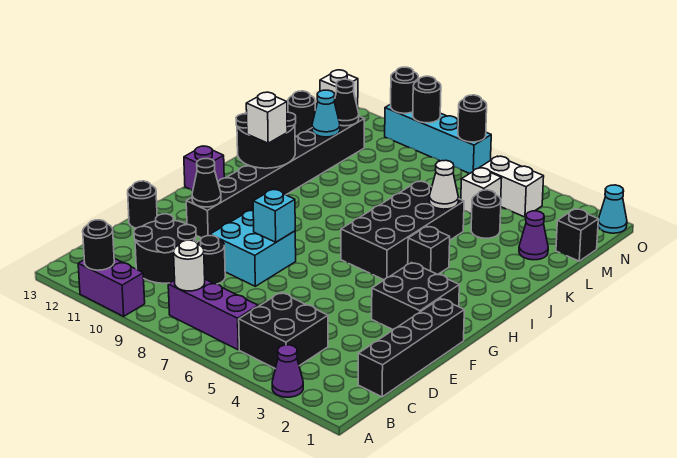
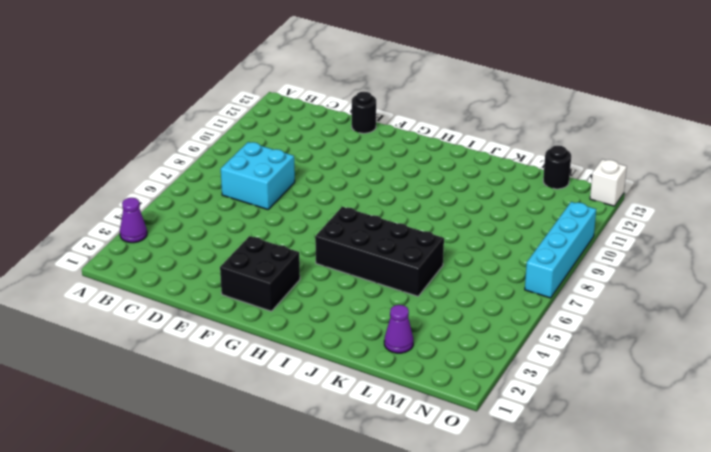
cyan 2x2 brick [221,142,295,209] -> cyan 2x2 brick moved to [210,210,296,286]
none -> purple 1x2 brick [78,258,145,316]
none -> black 2x2 brick [239,293,328,369]
none -> purple 1x3 brick [168,279,258,350]
none -> black 1x4 brick [358,299,464,397]

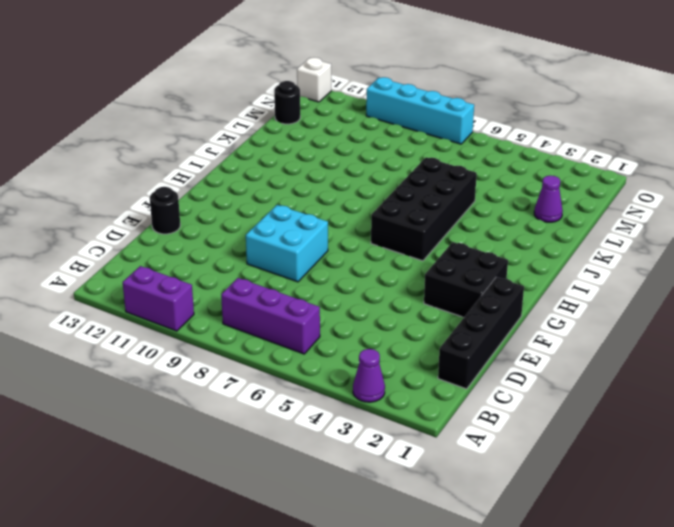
none -> black 2x2 brick [239,293,328,369]
none -> black 2x2 round brick [134,214,196,283]
none -> black 1x1 round brick [197,236,225,284]
none -> black 1x8 brick [186,116,364,238]

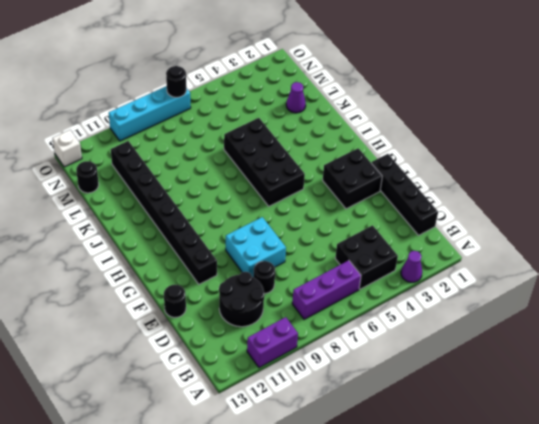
none -> purple 1x1 brick [184,146,224,191]
none -> black 1x1 brick [408,226,450,275]
none -> black 1x1 round brick [471,190,501,238]
none -> black 1x1 brick [556,209,598,261]

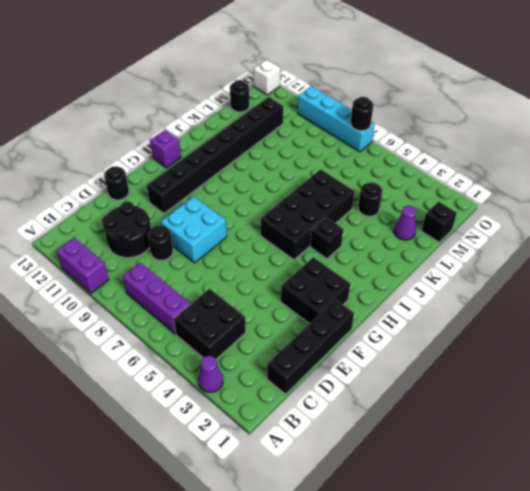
none -> white 1x1 brick [461,168,502,214]
none -> white 1x2 brick [480,156,544,217]
none -> cyan 1x1 cone [598,185,627,233]
none -> black 1x1 round brick [83,220,114,270]

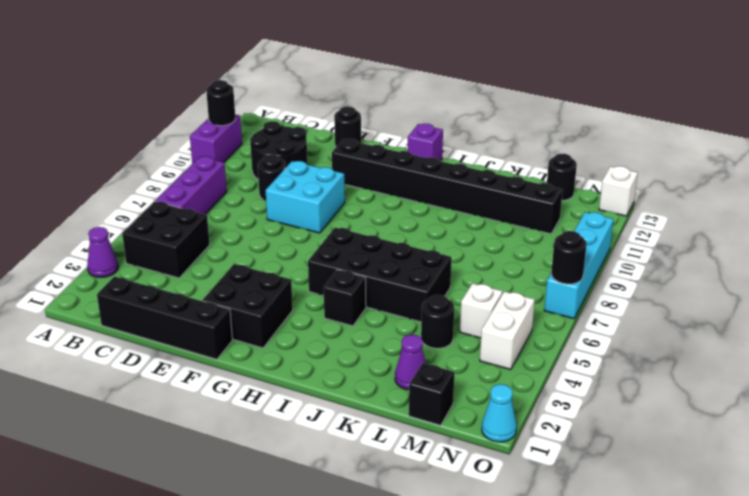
none -> white 1x1 round brick [174,240,205,291]
none -> cyan 1x1 brick [253,190,295,242]
none -> black 1x1 cone [192,158,221,207]
none -> black 2x2 round brick [236,112,296,168]

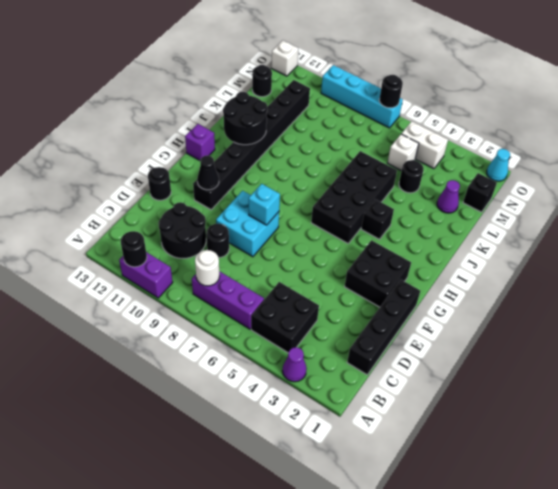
none -> white 1x1 cone [429,160,458,209]
none -> cyan 1x1 cone [312,90,340,137]
none -> black 1x1 cone [334,79,359,126]
none -> black 1x1 round brick [413,76,441,123]

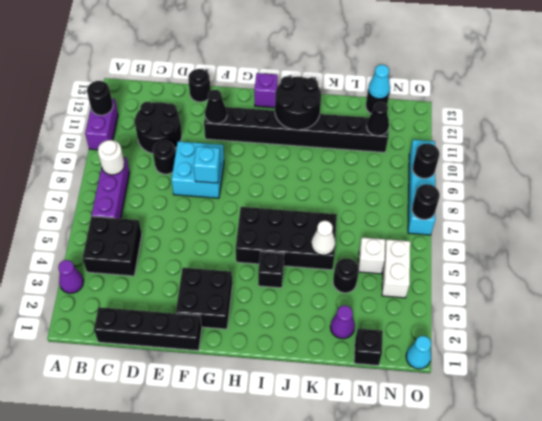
cyan 1x1 cone [368,65,390,99] -> cyan 1x1 cone moved to [312,90,340,137]
none -> white 1x1 brick [320,70,358,108]
none -> black 1x1 round brick [391,67,418,113]
none -> white 1x1 brick [246,92,287,143]

